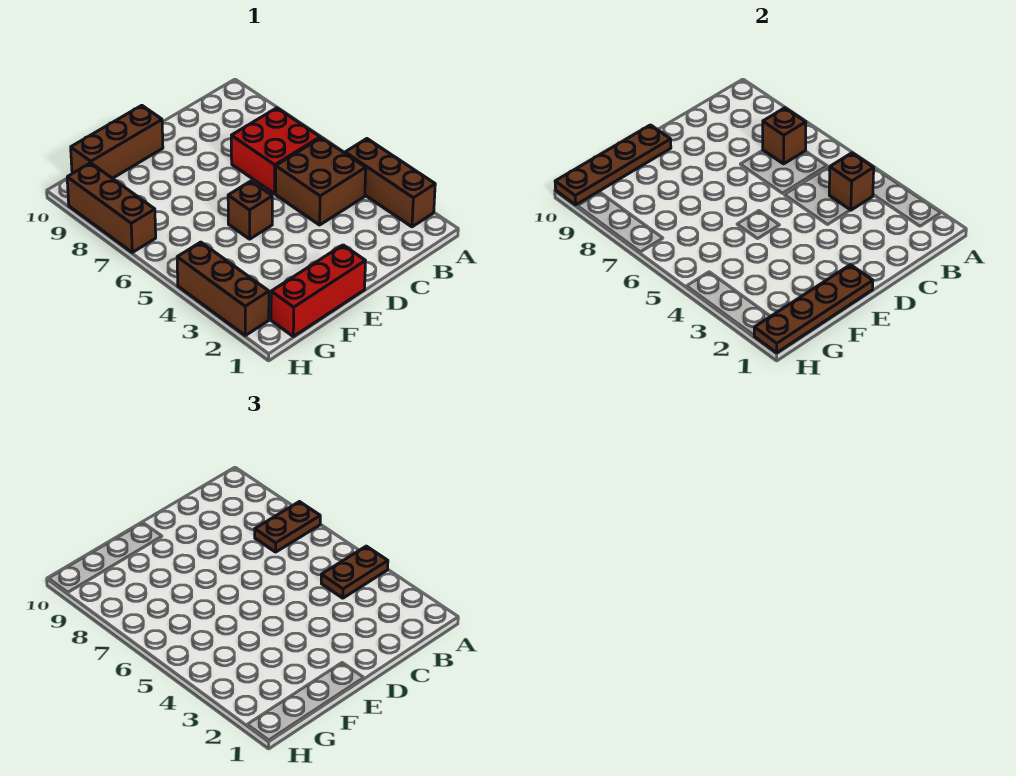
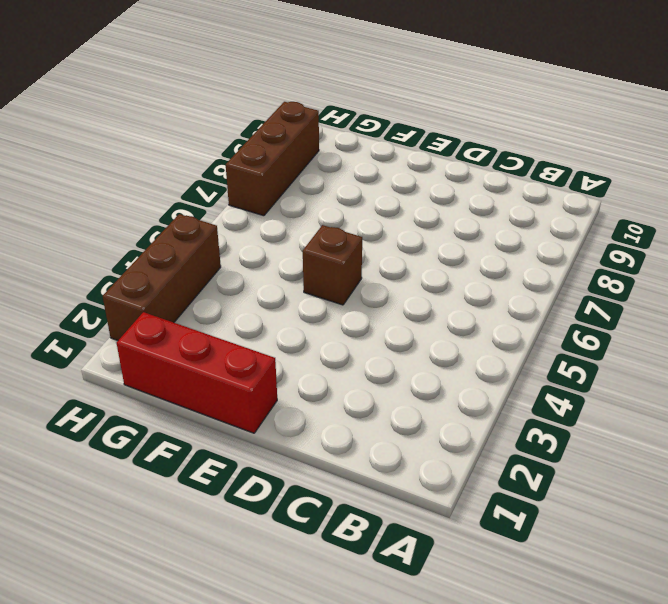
none -> brown 1x3 brick [345,139,435,227]
none -> brown 2x2 brick [276,138,366,225]
none -> red 2x2 brick [231,108,320,194]

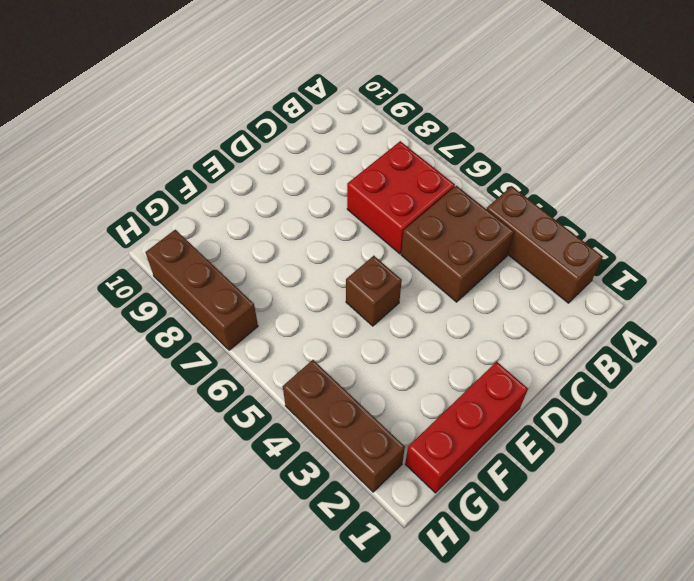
none -> brown 1x3 brick [71,105,163,178]
none -> brown 1x1 brick [829,153,874,210]
none -> brown 1x1 brick [763,108,806,164]

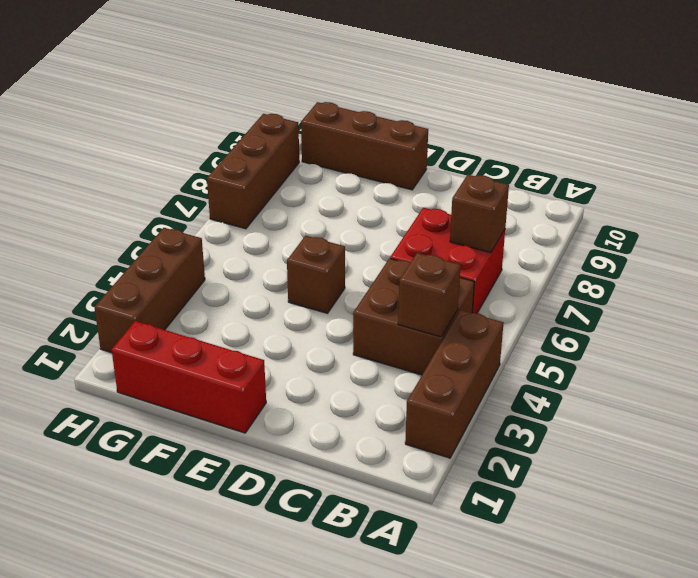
none -> brown 1x4 plate [754,265,873,353]
none -> brown 1x4 plate [555,125,671,205]
none -> brown 1x2 plate [321,546,388,598]

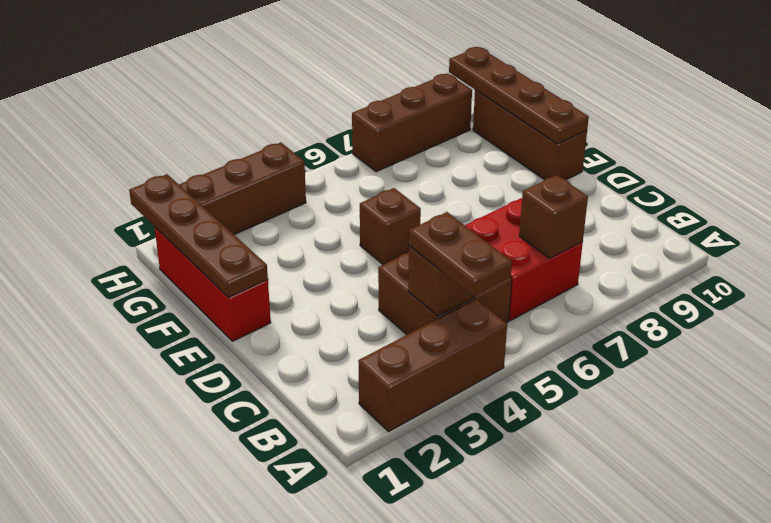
none -> brown 1x2 plate [255,502,320,552]

